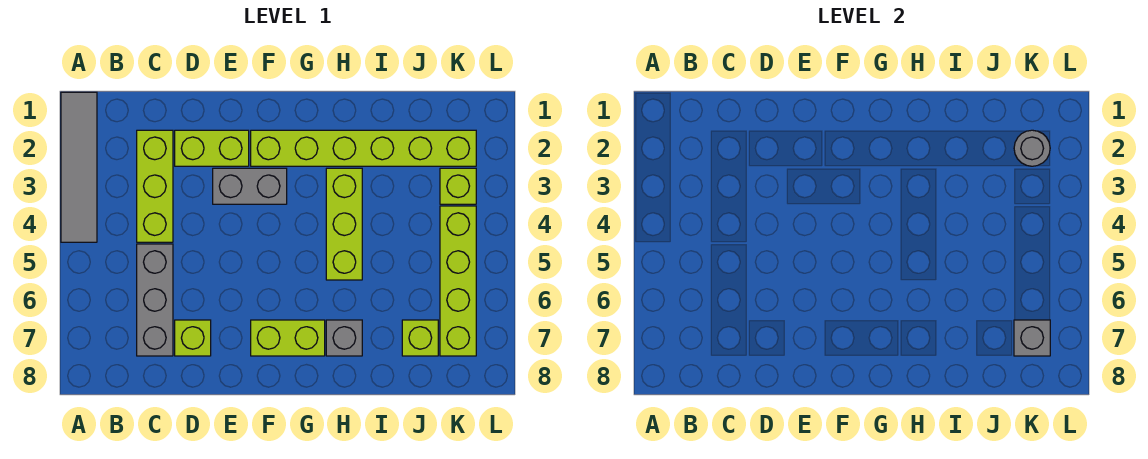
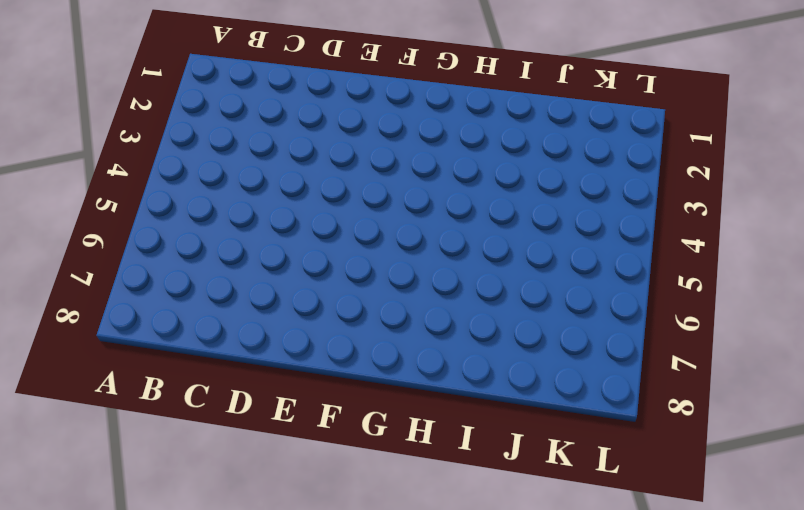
none -> grey 1x4 tile [61,92,97,242]
none -> lime 1x3 brick [137,130,173,242]
none -> grey 1x3 brick [137,244,173,356]

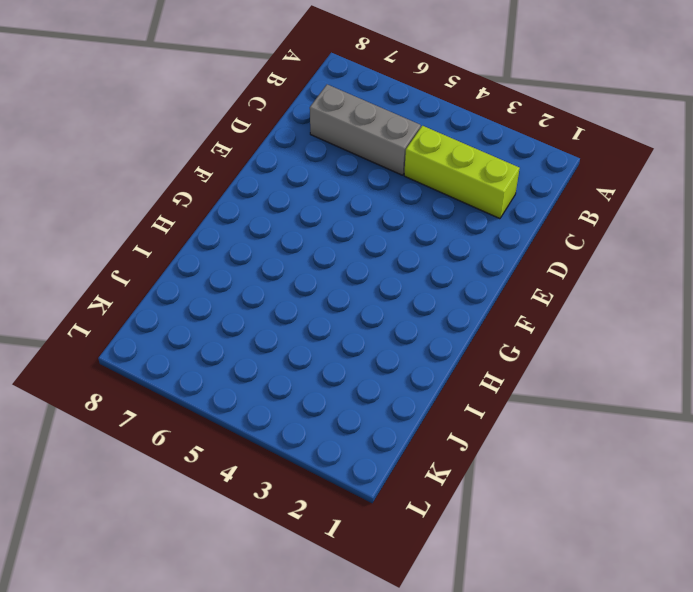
none -> grey 1x4 tile [61,92,97,242]
none -> lime 1x2 brick [175,130,249,166]
none -> lime 1x1 brick [175,320,211,356]

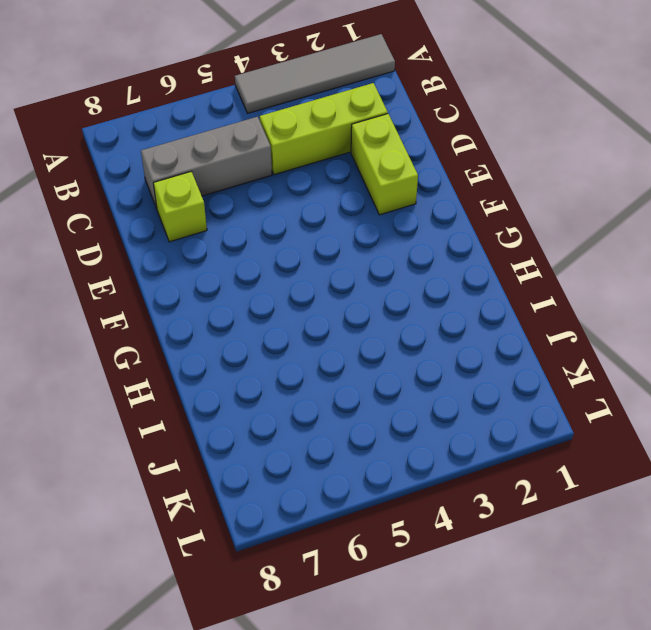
none -> grey 1x2 brick [213,168,287,204]
none -> lime 1x6 brick [251,130,476,166]
none -> lime 1x2 brick [251,320,325,356]

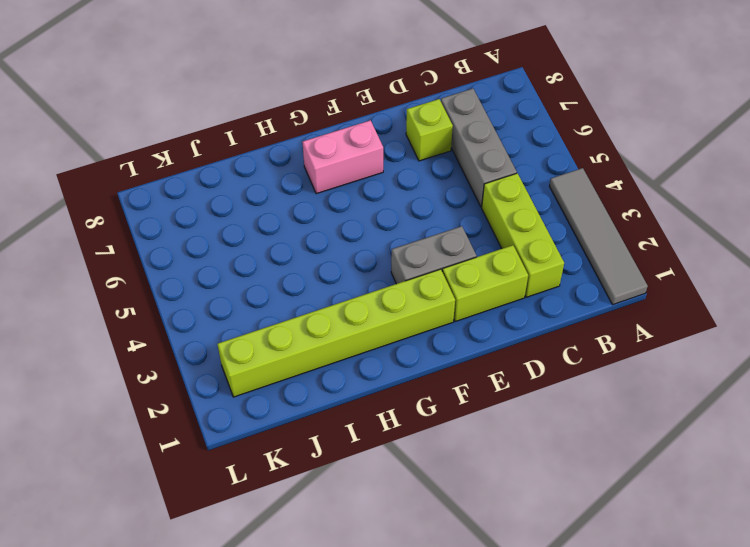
pink 1x2 brick [302,120,383,194] -> lime 1x2 brick [251,320,325,356]
none -> lime 1x3 brick [326,168,362,280]
none -> grey 1x1 brick [326,320,362,356]
none -> lime 1x1 brick [402,320,438,356]

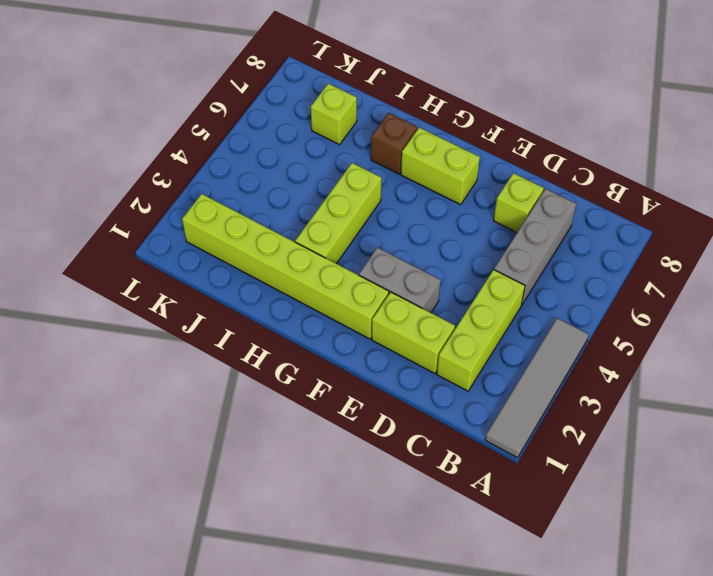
brown 1x1 brick [371,113,418,174] -> grey 1x1 brick [326,320,362,356]
none -> lime 1x1 brick [440,168,476,204]
none -> lime 1x4 brick [440,206,476,356]
none -> grey 1x1 round brick [1014,130,1050,166]

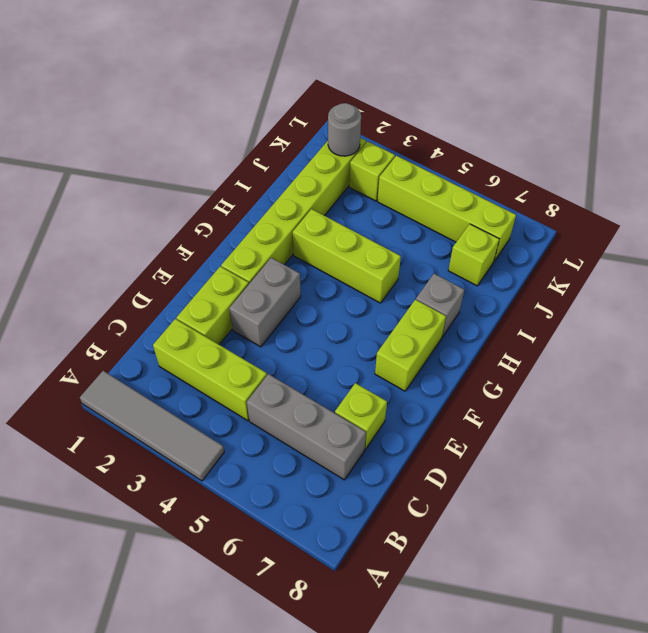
none -> grey 1x1 brick [1014,320,1050,356]

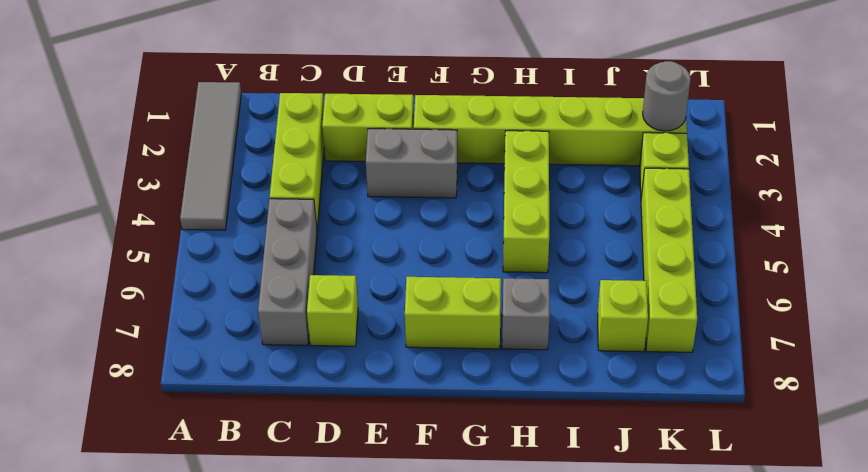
none -> grey 1x1 brick [1014,320,1050,356]

